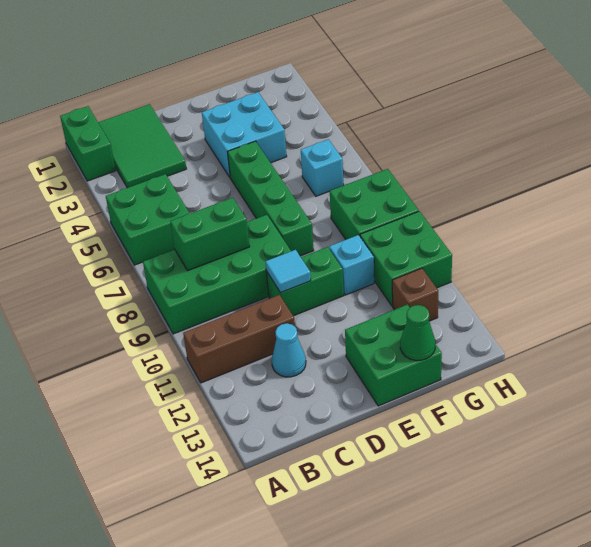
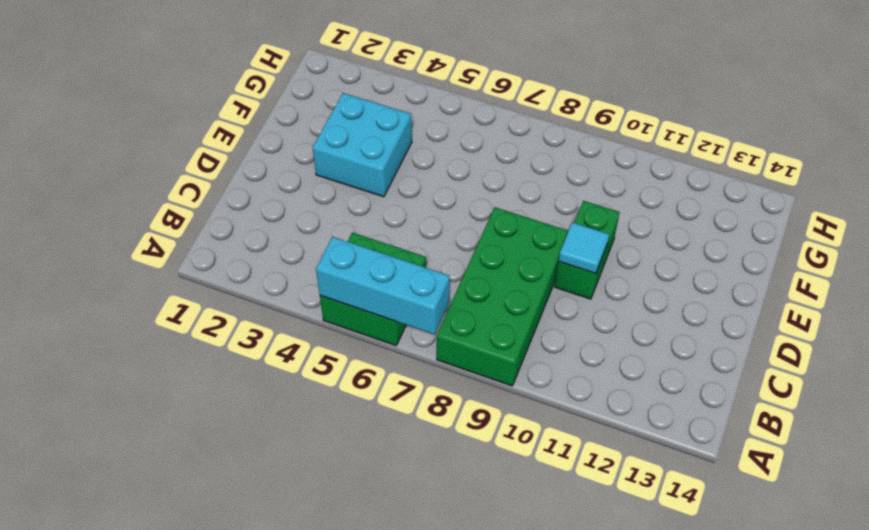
cyan 1x3 brick [316,237,450,334] -> none
none -> green 1x2 brick [60,106,116,181]
none -> brown 1x3 brick [183,295,295,383]
none -> green 2x3 tile [98,104,186,188]

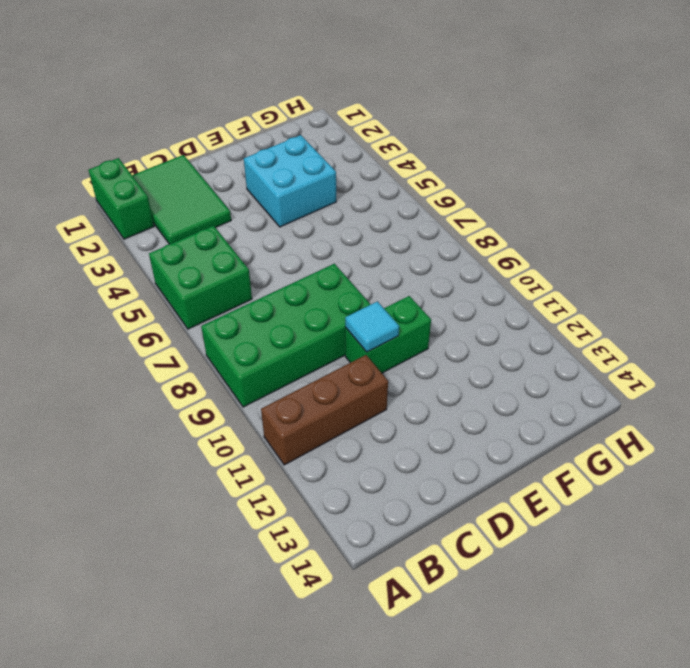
none -> cyan 1x1 cone [272,323,306,377]
none -> green 1x4 brick [228,141,314,256]
none -> green 2x2 brick [345,305,442,406]

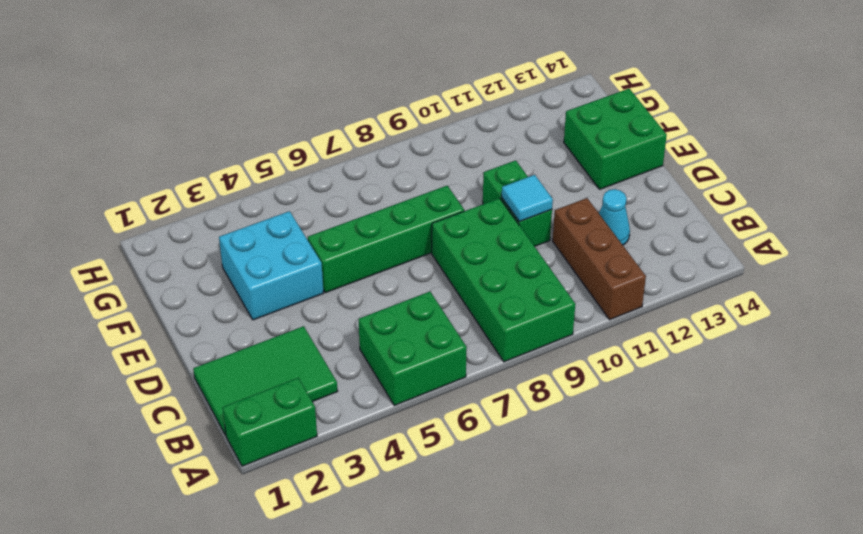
none -> cyan 1x1 brick [329,235,374,295]
none -> cyan 1x1 brick [301,139,344,196]
none -> green 2x2 brick [330,169,419,239]

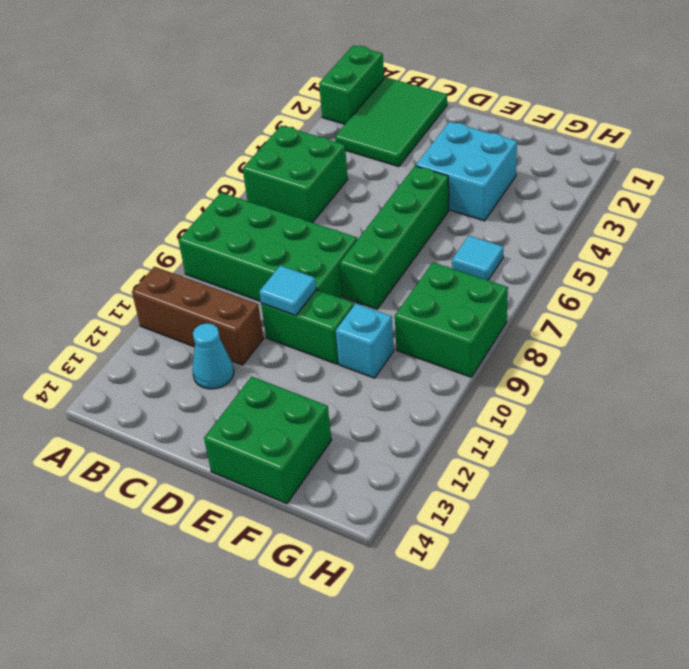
cyan 1x1 tile [452,236,504,280] -> cyan 1x1 brick [301,139,344,196]
none -> green 2x2 brick [360,211,452,306]
none -> brown 1x1 brick [392,268,438,321]
none -> green 1x2 brick [170,198,249,271]

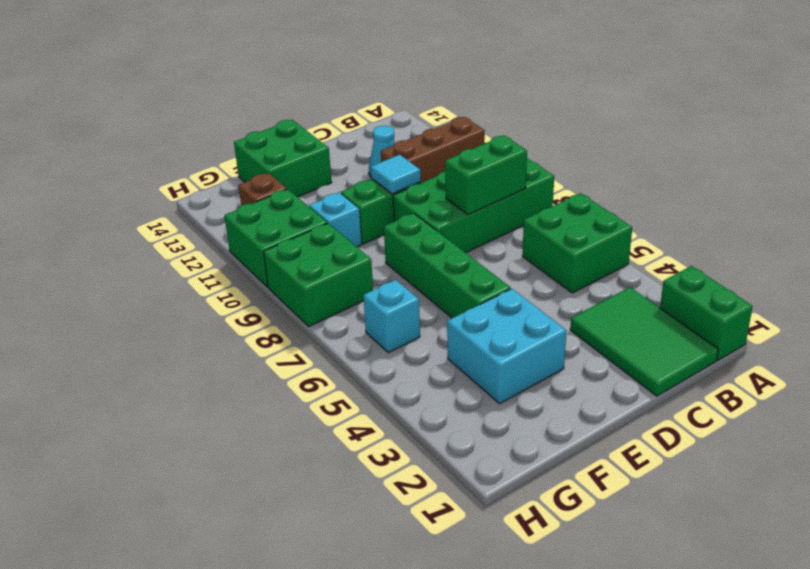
none -> green 1x1 cone [400,305,435,360]

